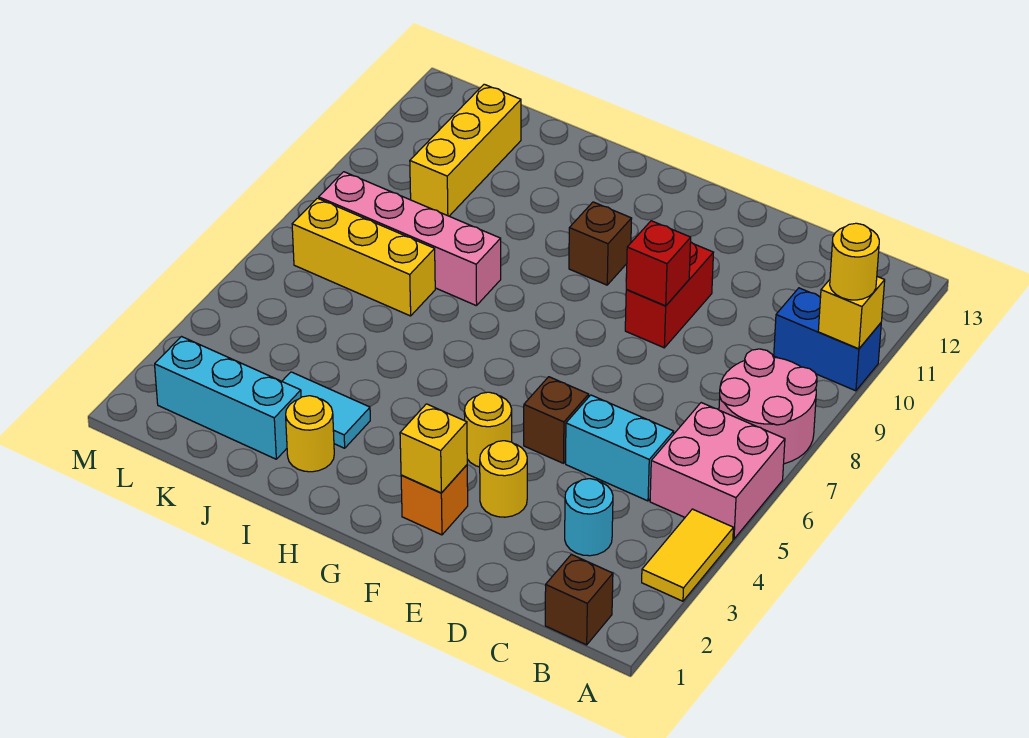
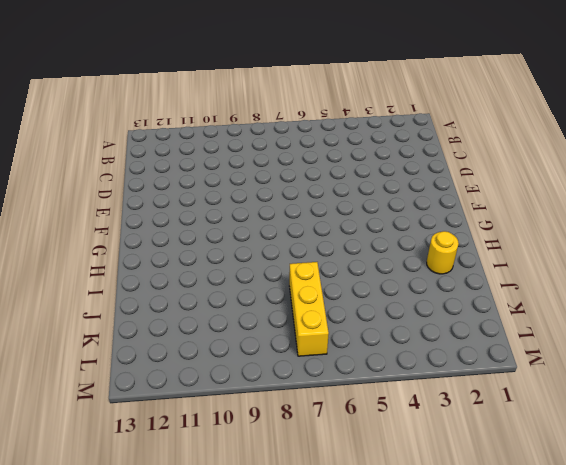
none -> yellow 1x2 tile [642,509,733,601]
none -> pink 2x2 brick [650,403,785,539]
none -> pink 2x2 round brick [719,349,817,464]

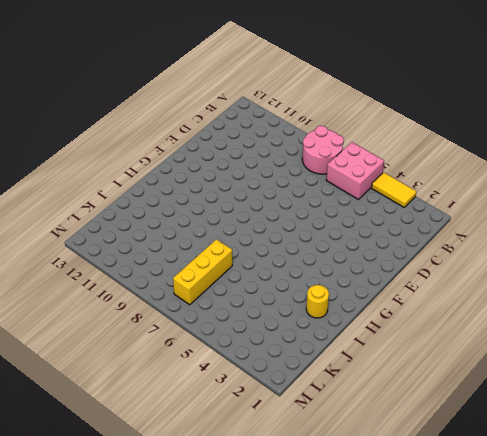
none -> blue 1x2 brick [774,288,881,391]
none -> brown 1x1 brick [545,554,613,645]
none -> cyan 1x1 round brick [565,479,613,556]

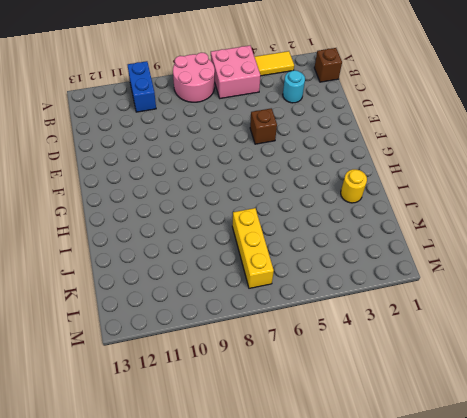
none -> cyan 1x2 brick [566,395,674,501]
none -> yellow 1x1 round brick [480,441,527,517]
none -> red 1x2 brick [625,242,713,348]

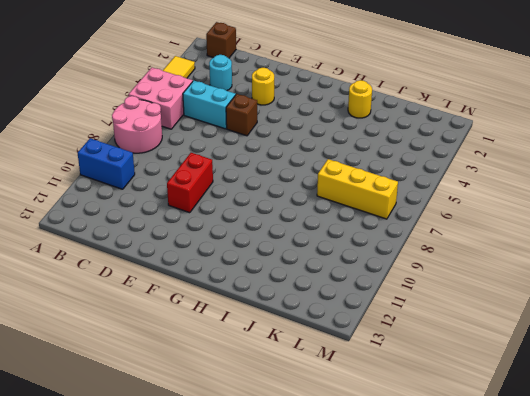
none -> orange 1x1 brick [401,465,468,535]
none -> yellow 1x1 round brick [464,392,512,467]
none -> brown 1x1 brick [569,202,632,285]

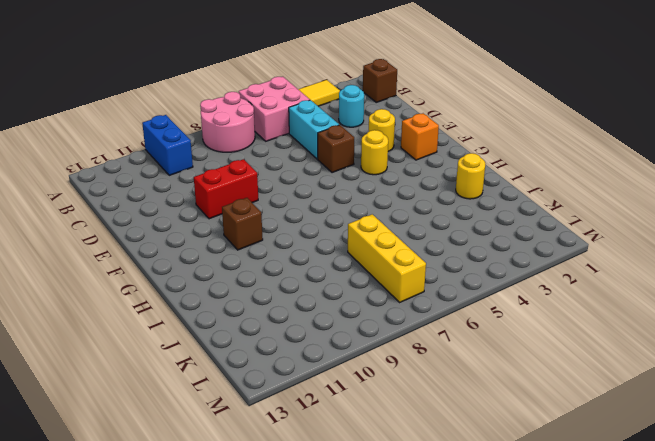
none -> cyan 1x2 tile [282,372,370,448]
none -> pink 1x4 brick [319,172,501,306]
none -> cyan 1x3 brick [155,337,301,459]

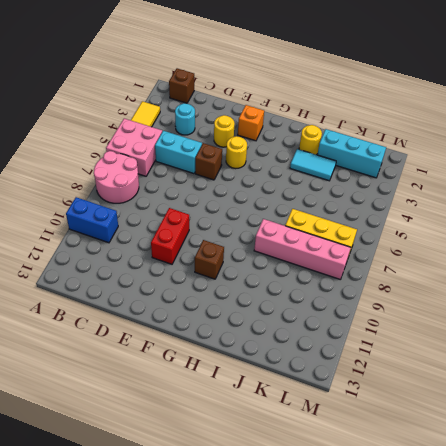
none -> yellow 1x3 brick [410,84,521,216]
none -> yellow 1x1 brick [818,277,885,349]
none -> red 1x1 brick [626,221,691,306]

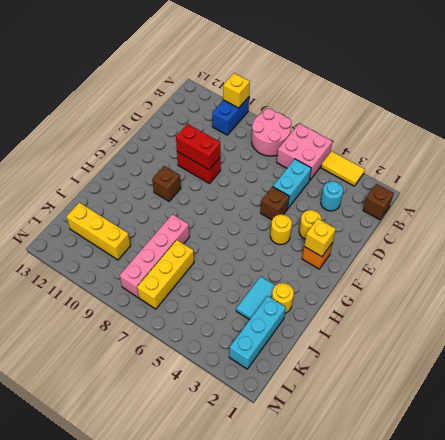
red 1x2 brick [176,124,220,170] -> red 1x1 brick [626,221,691,306]
none -> yellow 1x1 round brick [830,223,879,300]

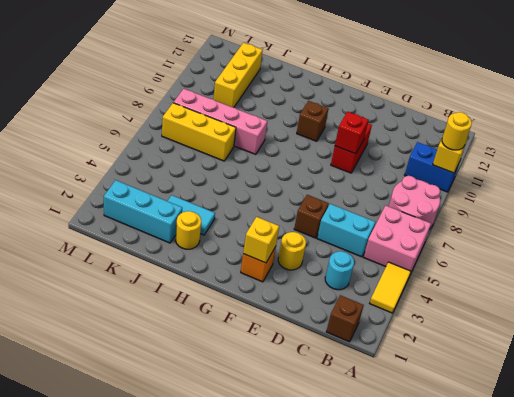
none -> yellow 1x1 round brick [464,392,512,467]

